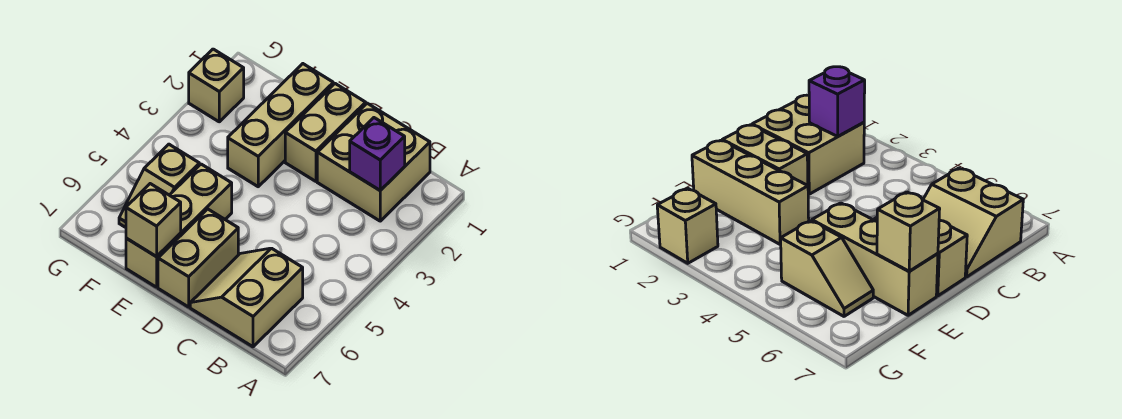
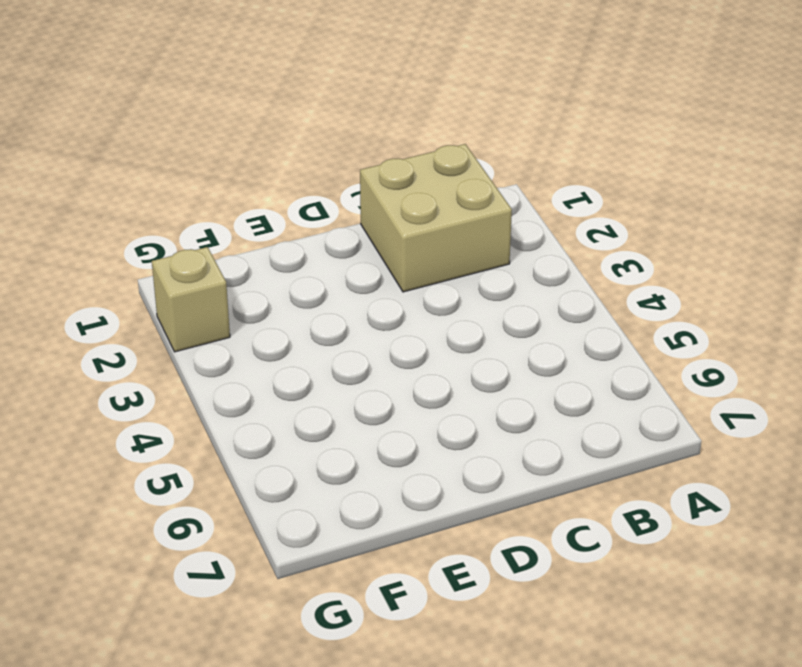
none -> tan 2x2 slope [190,248,303,347]
none -> tan 1x2 brick [285,84,366,181]

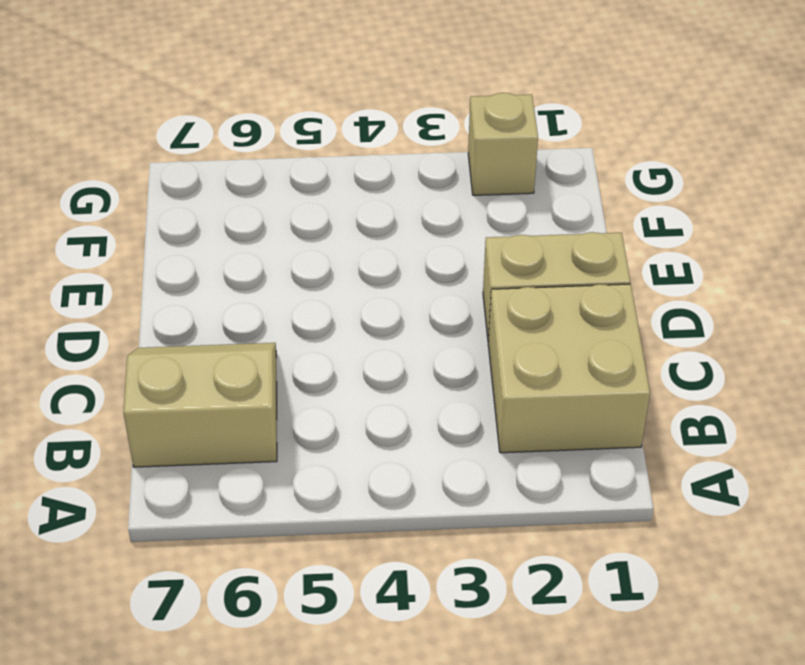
none -> tan 1x2 brick [158,209,238,307]
none -> tan 1x3 brick [228,64,333,187]

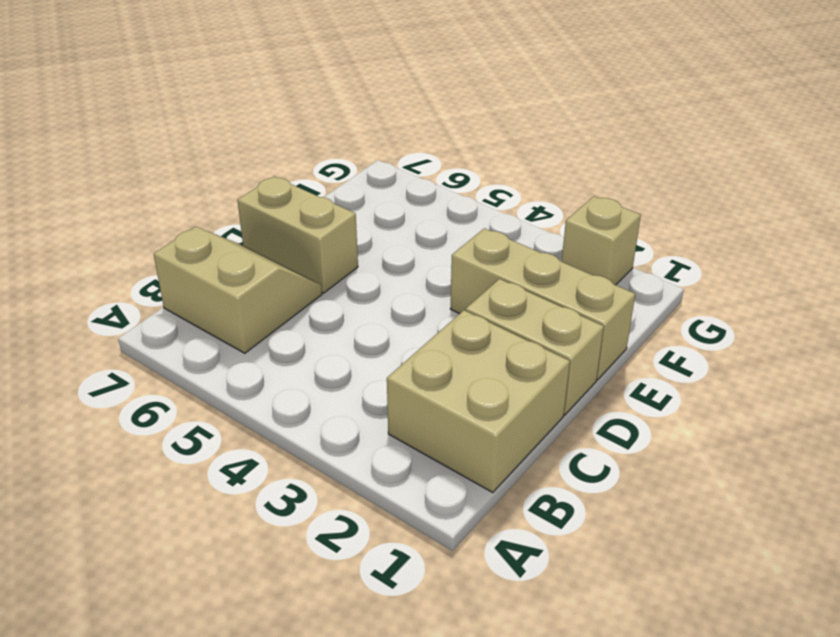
none -> tan 1x3 brick [126,164,232,287]
none -> tan 1x2 slope [119,144,199,227]

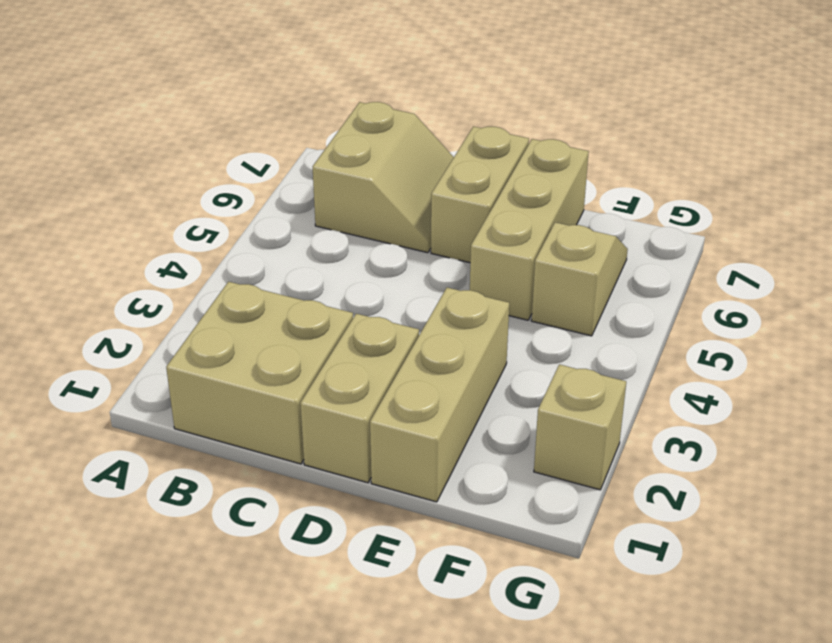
none -> purple 1x1 brick [350,118,405,190]
none -> tan 1x1 brick [126,184,181,257]

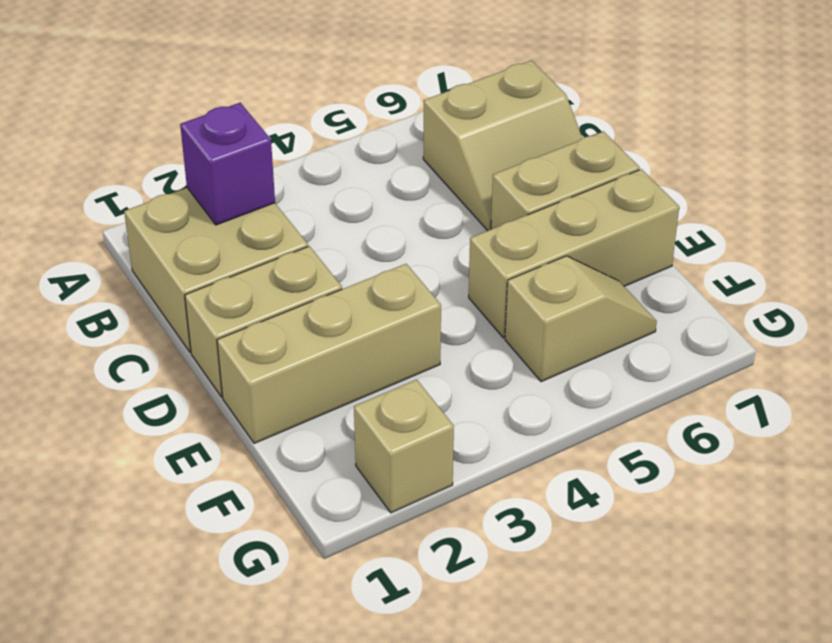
none -> tan 1x1 brick [126,184,181,257]

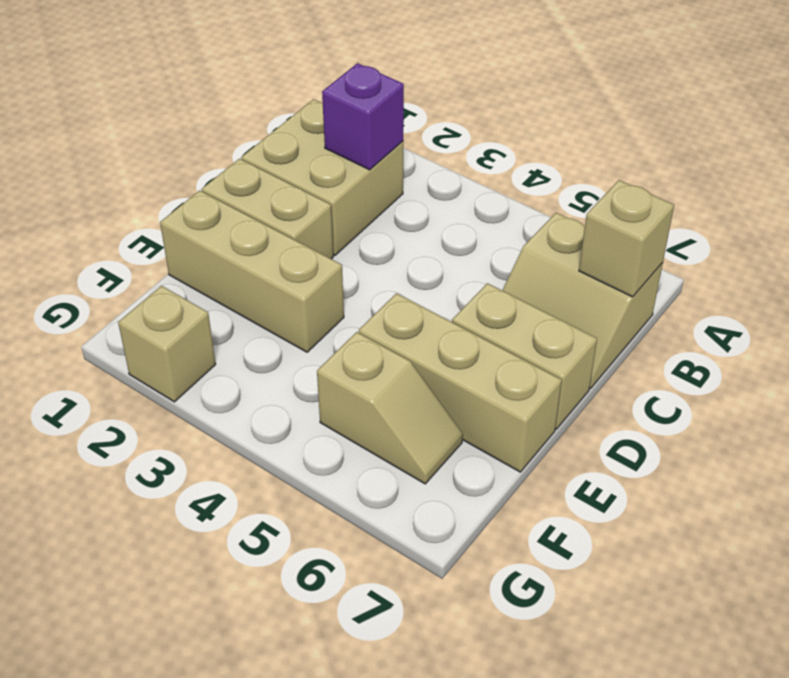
tan 1x1 brick [579,180,674,297] -> tan 1x1 brick moved to [126,184,181,257]

